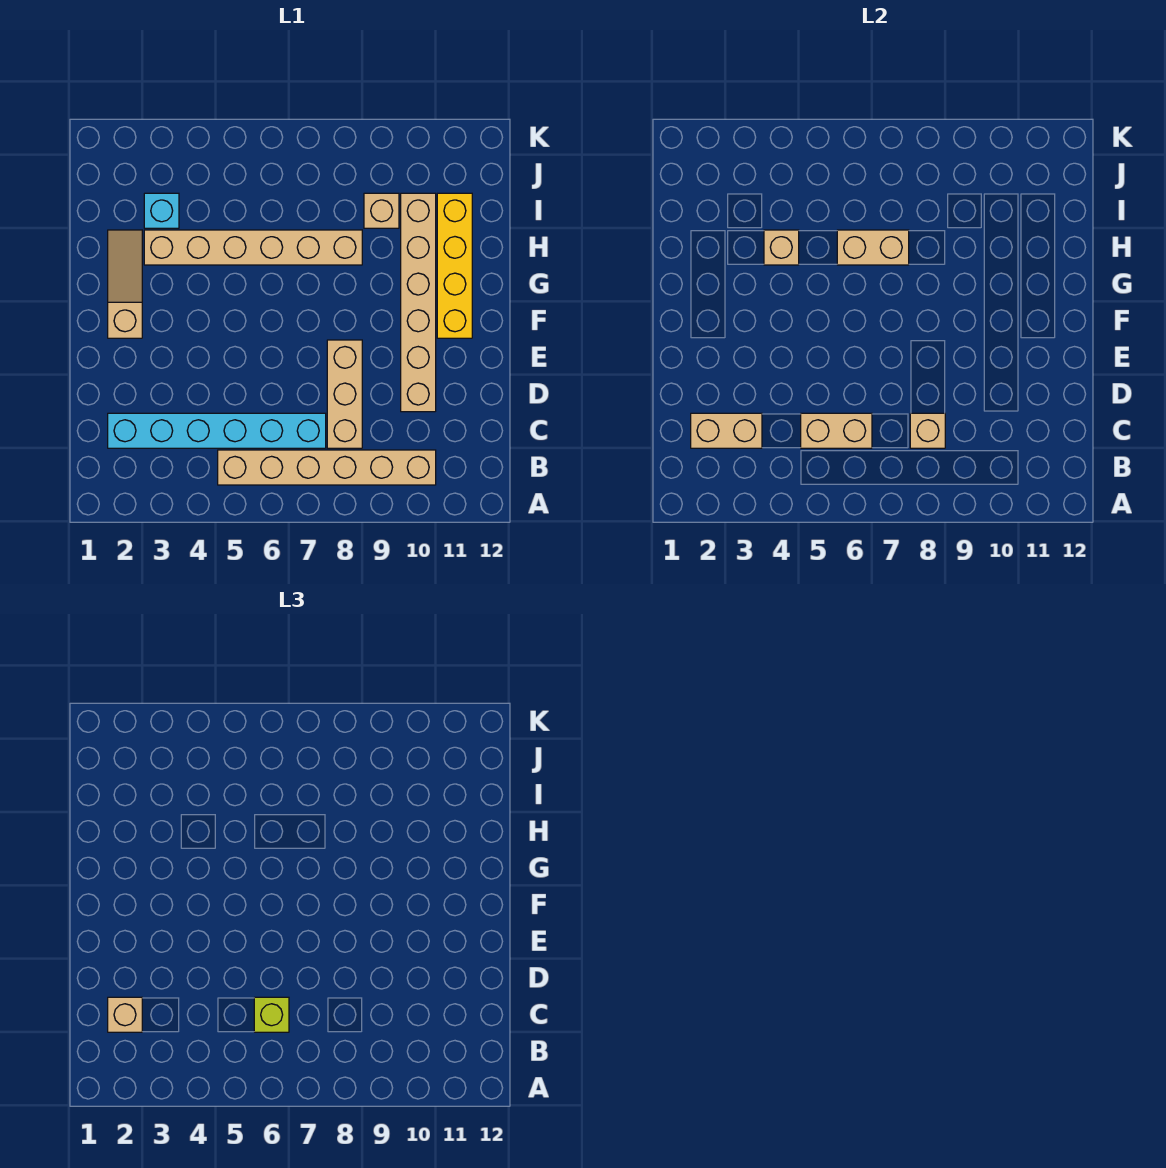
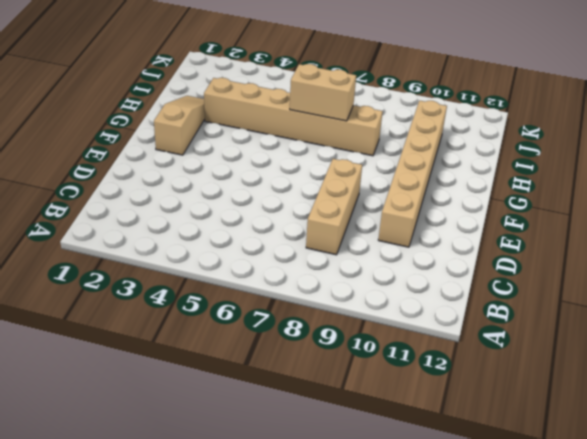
none -> tan 1x6 brick [218,450,436,485]
none -> cyan 1x6 brick [108,413,326,448]
none -> yellow 1x4 brick [437,193,472,338]

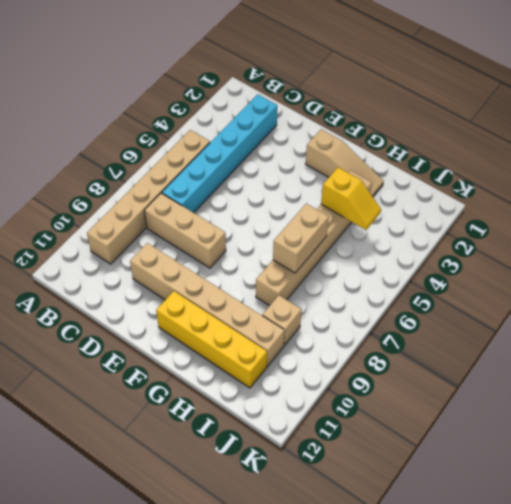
yellow 1x2 slope [321,167,381,230] -> tan 1x1 brick [764,230,799,265]
none -> cyan 1x1 brick [144,193,179,228]
none -> tan 1x2 brick [691,413,762,448]
none -> tan 1x2 brick [801,413,872,448]

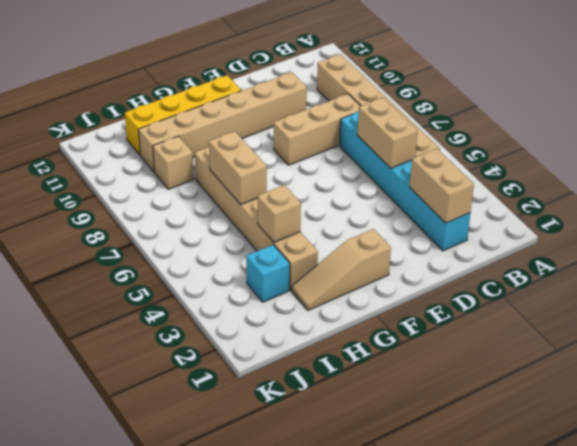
none -> tan 1x1 brick [910,413,945,448]
none -> tan 1x1 brick [108,997,142,1032]
none -> lime 1x1 brick [254,997,289,1032]

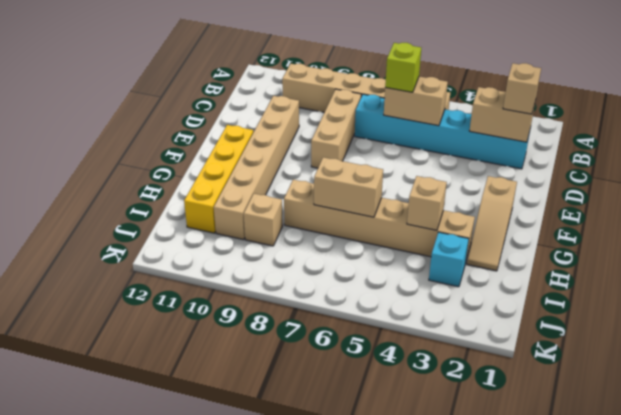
none -> tan 1x1 brick [910,413,945,448]

